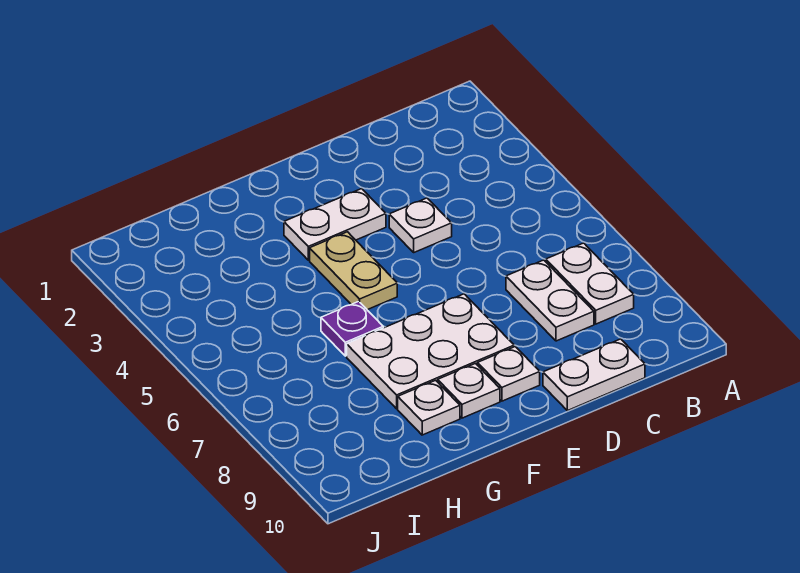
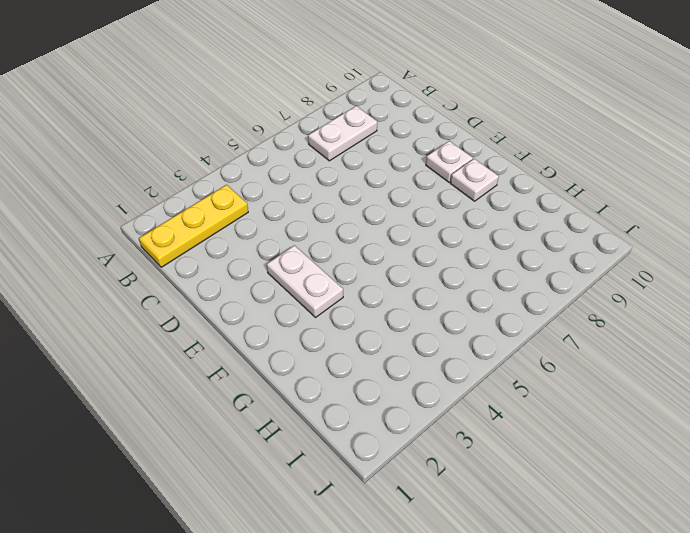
yellow 1x3 plate [139,185,248,267] -> none
none -> white 1x2 plate [506,260,594,341]
none -> white 1x2 plate [543,339,645,411]

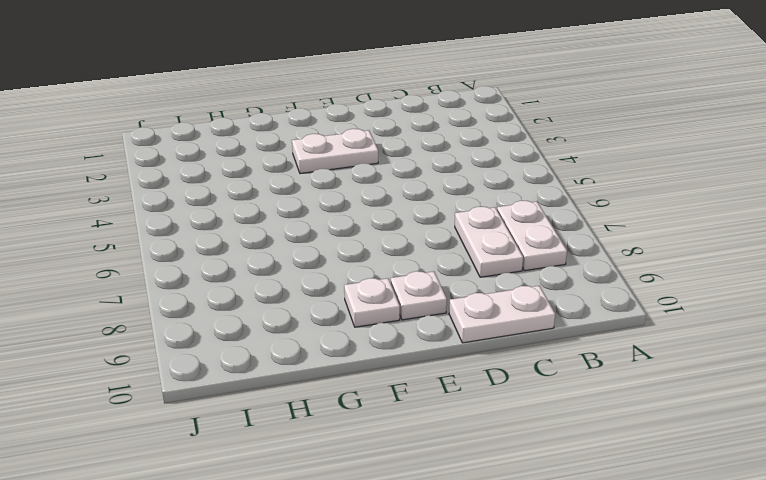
none -> white 1x1 plate [389,198,452,252]
none -> white 2x3 plate [347,294,514,409]

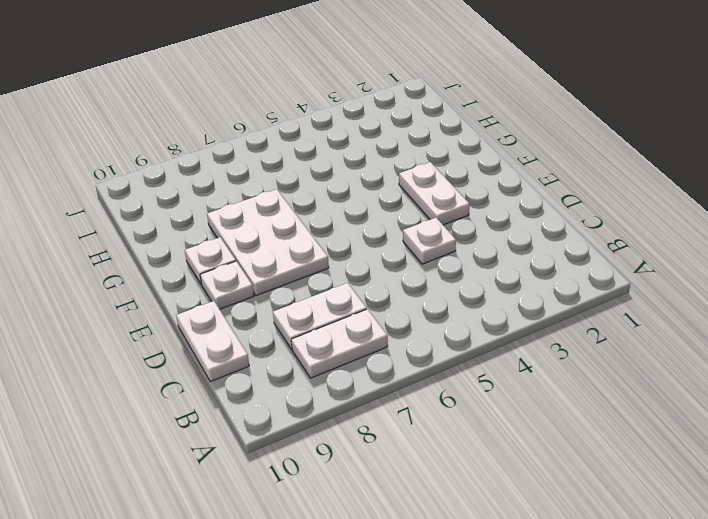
none -> tan 1x2 plate [310,232,397,310]
none -> purple 1x1 plate [321,301,383,356]

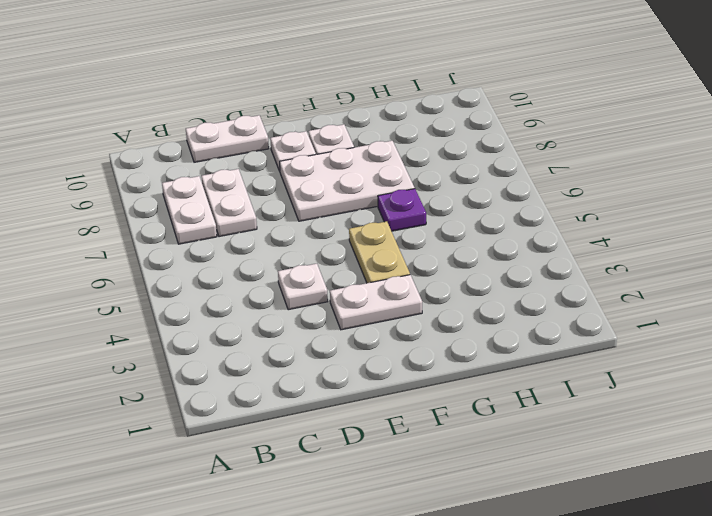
none -> white 1x1 plate [398,380,460,435]

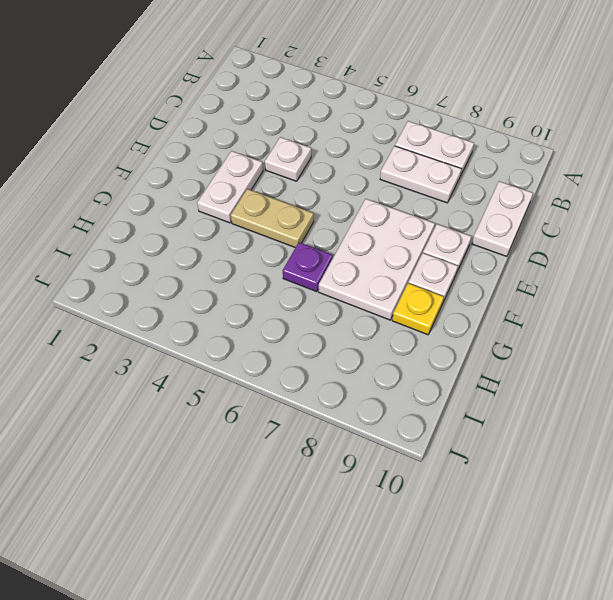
yellow 1x1 plate [392,283,444,335] -> white 1x1 plate [398,380,460,435]

